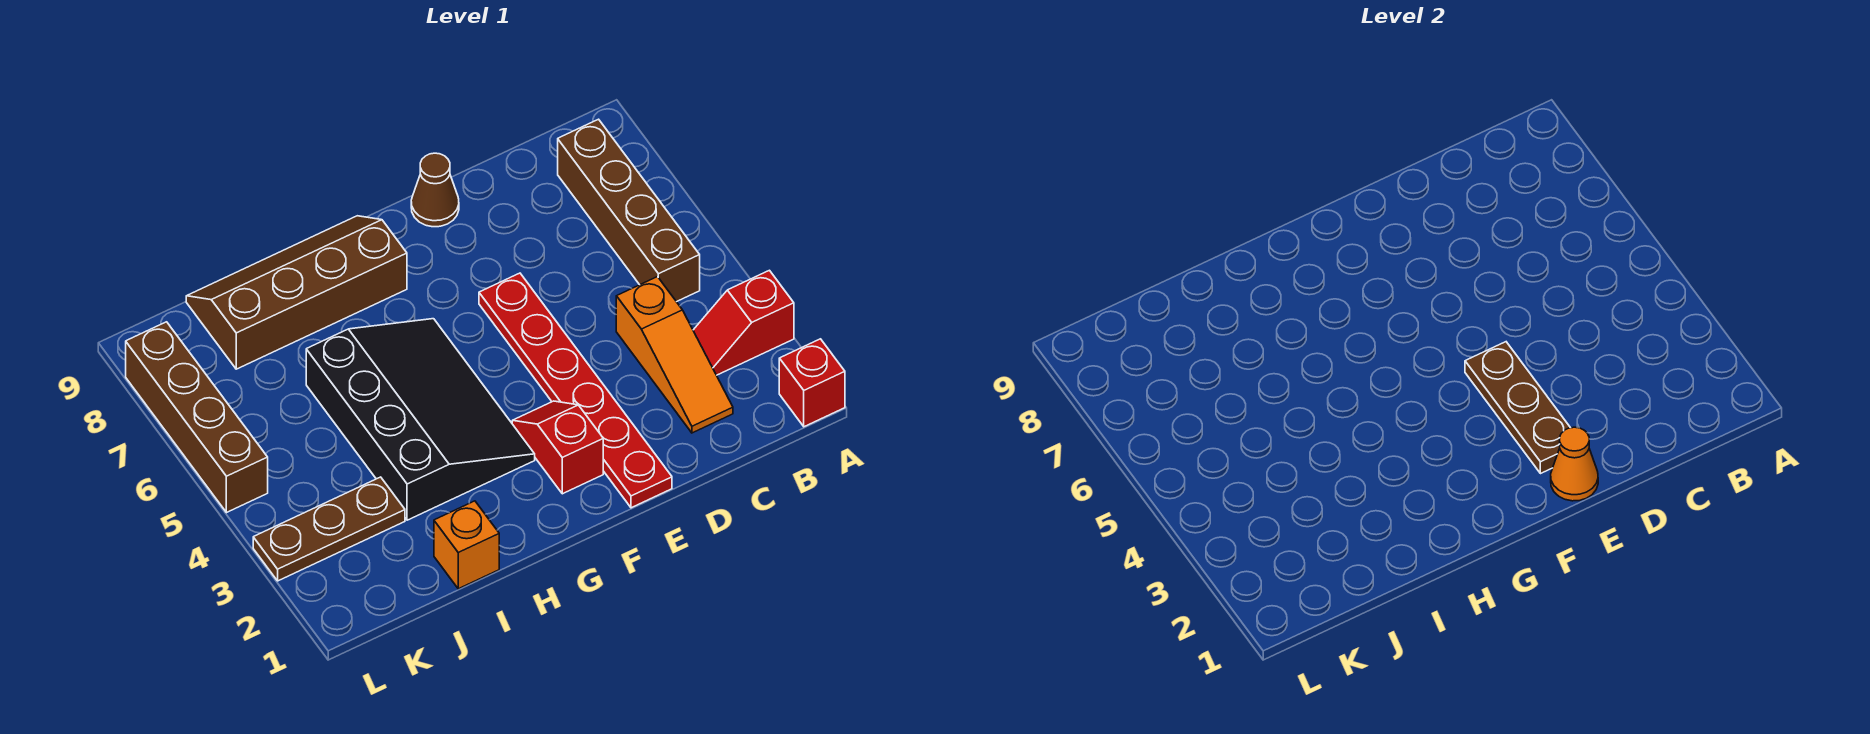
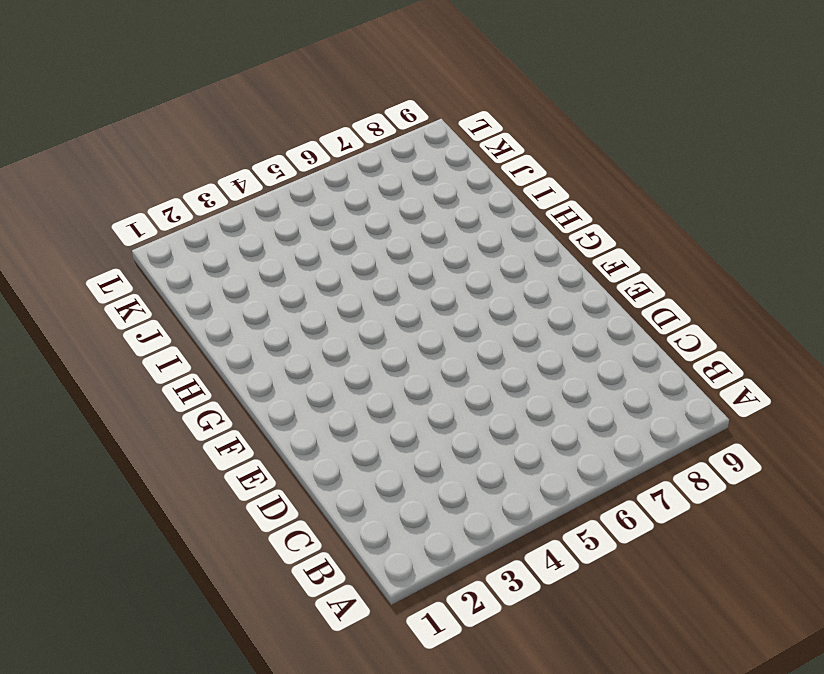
none -> red 1x1 brick [779,339,845,427]
none -> red 1x2 slope [693,270,794,375]
none -> brown 1x4 brick [558,119,700,302]

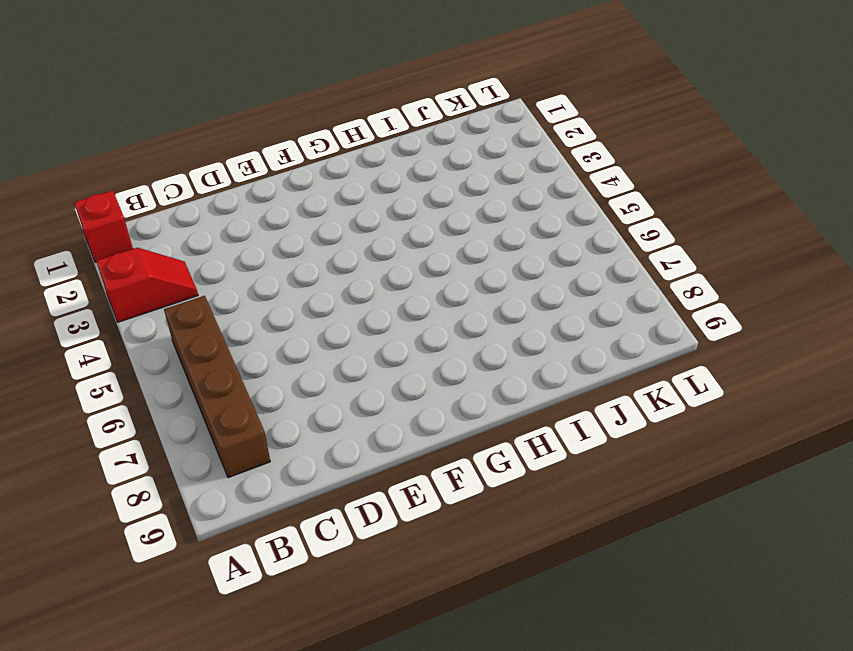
none -> orange 1x3 slope [616,277,733,433]
none -> red 1x6 plate [479,273,672,508]
none -> brown 1x1 cone [411,153,459,227]

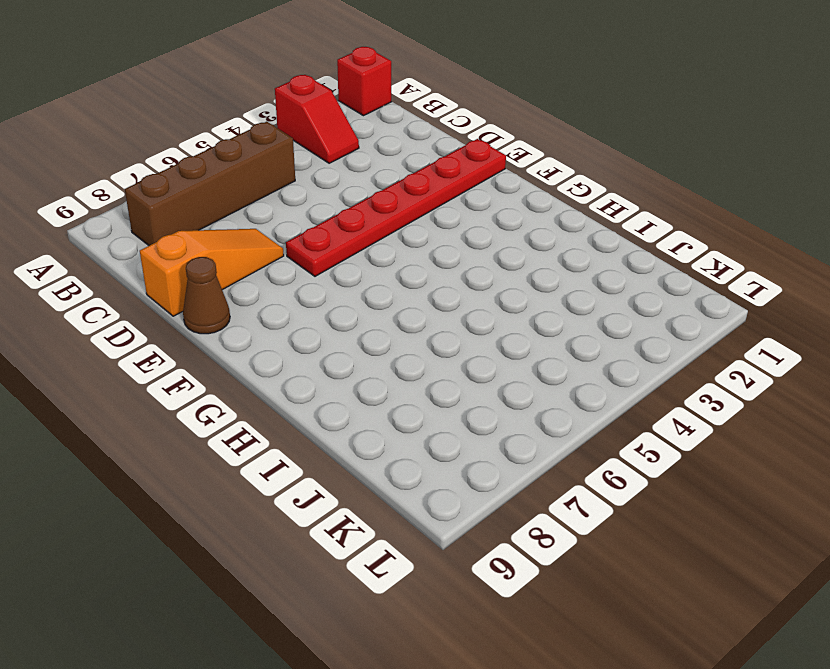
orange 1x3 slope [140,229,284,316] -> orange 1x3 slope moved to [616,277,733,433]
none -> red 1x2 slope [512,401,603,494]
none -> black 3x4 slope [306,319,535,520]
none -> brown 2x4 slope [186,216,407,369]

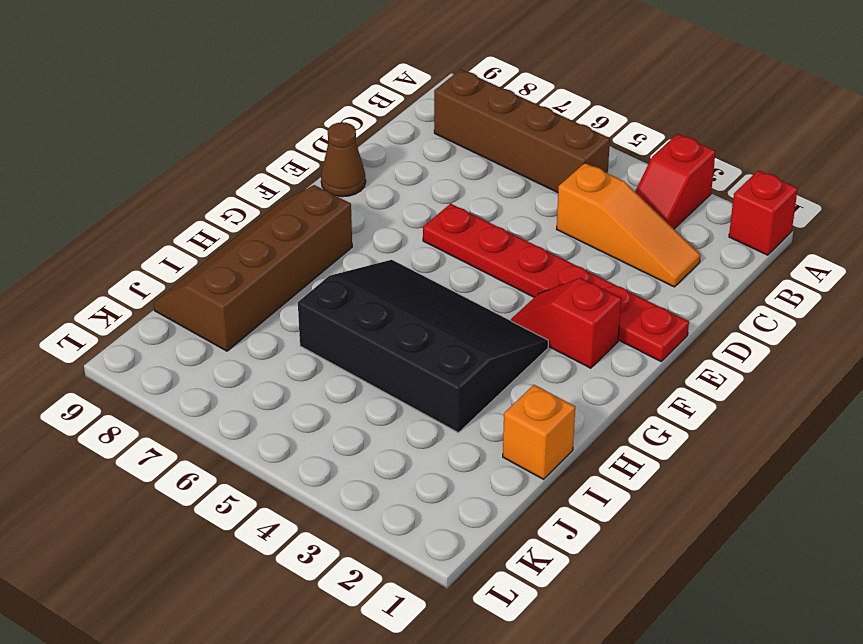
none -> brown 1x3 plate [253,477,405,581]
none -> brown 1x4 brick [126,322,268,513]
none -> orange 1x1 cone [1551,427,1598,501]

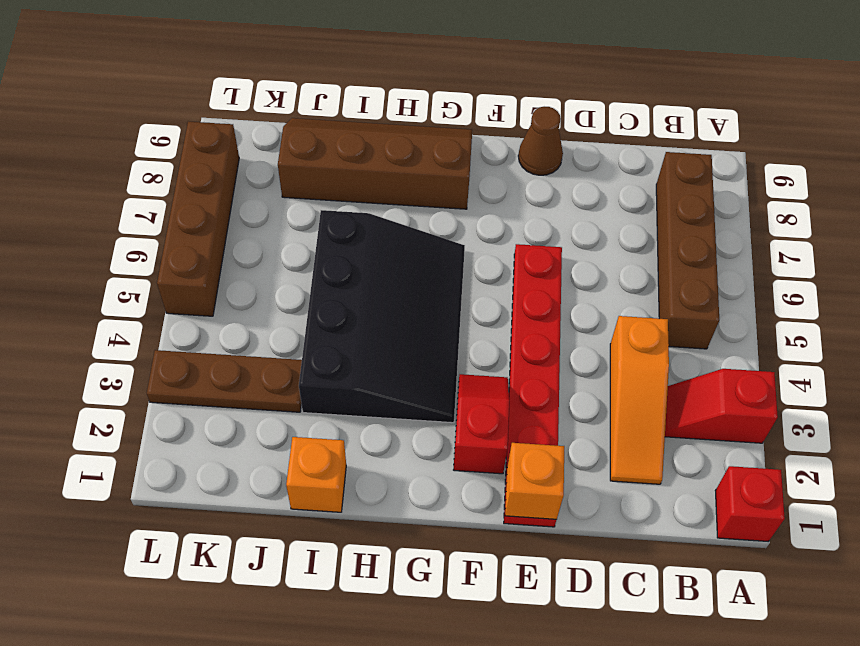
orange 1x1 brick [505,443,564,519] -> orange 1x1 cone [1551,427,1598,501]
none -> brown 1x3 plate [1465,342,1570,474]

